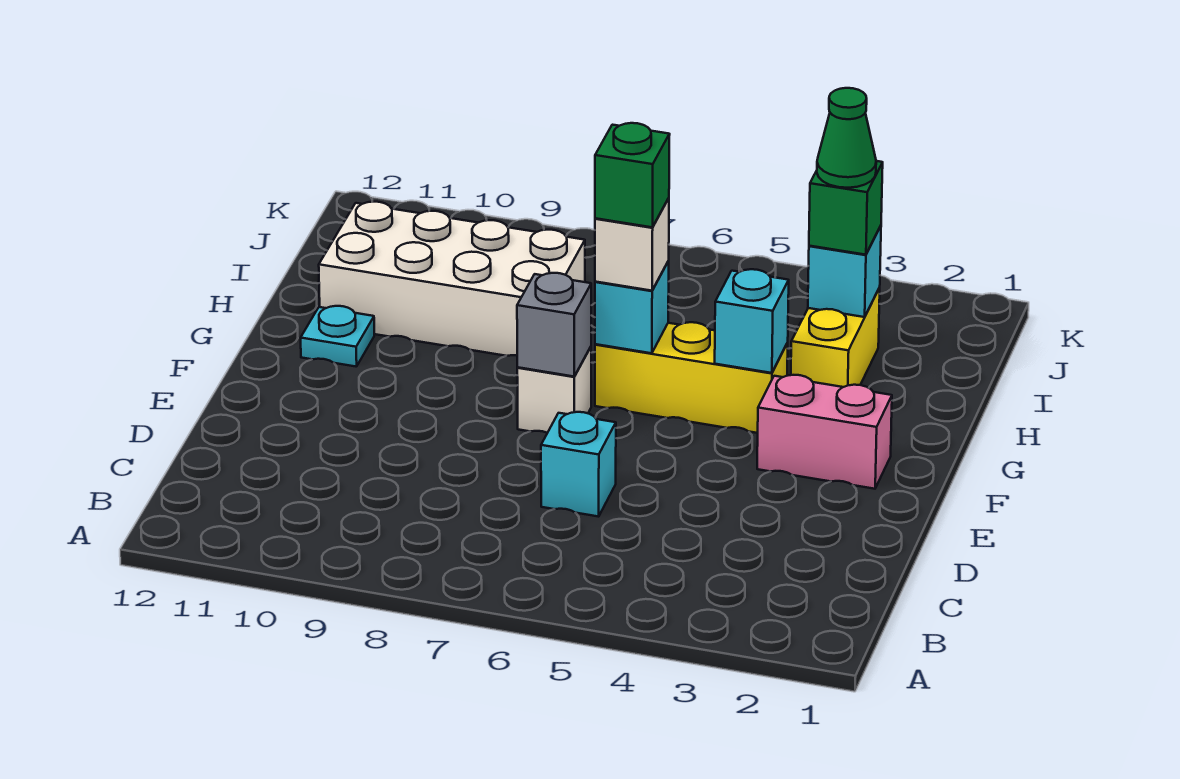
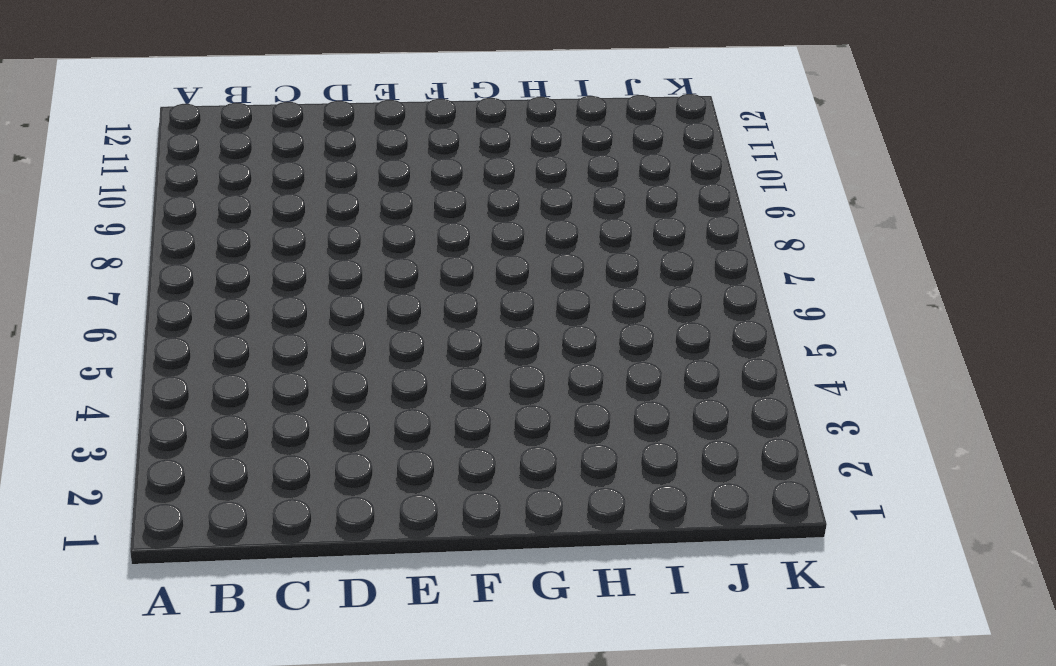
none -> cyan 1x1 brick [541,412,616,517]
none -> pink 1x2 brick [757,375,892,489]
none -> white 1x1 brick [517,347,591,433]

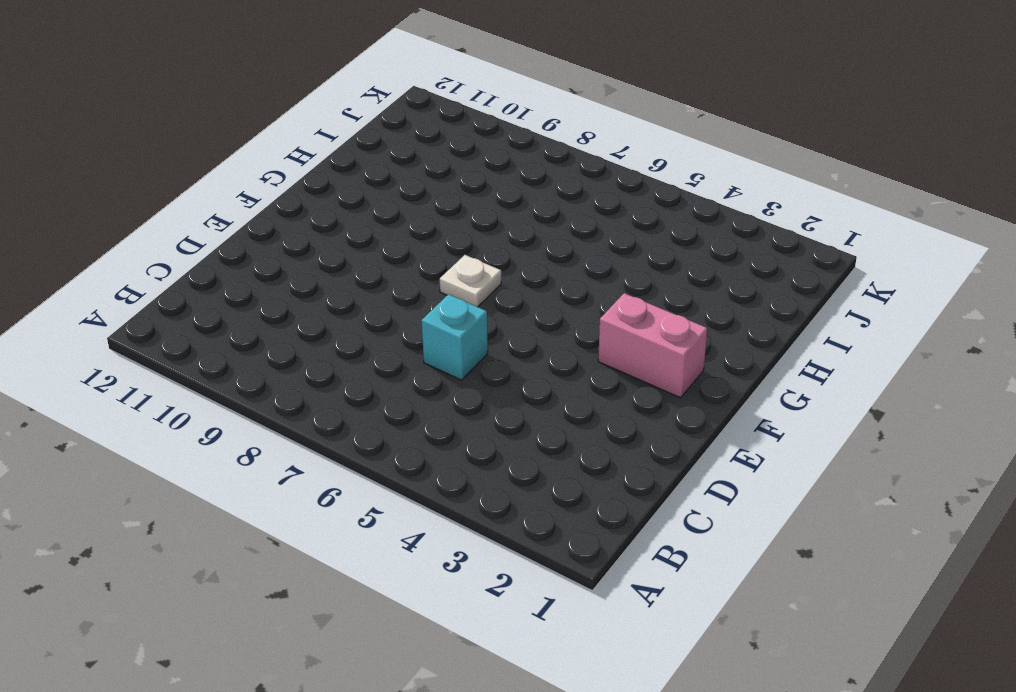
white 1x1 plate [440,255,501,307] -> white 1x1 brick [517,347,591,433]
none -> yellow 1x3 brick [595,322,788,433]
none -> cyan 1x1 plate [301,306,374,367]
none -> yellow 1x2 brick [791,287,880,387]

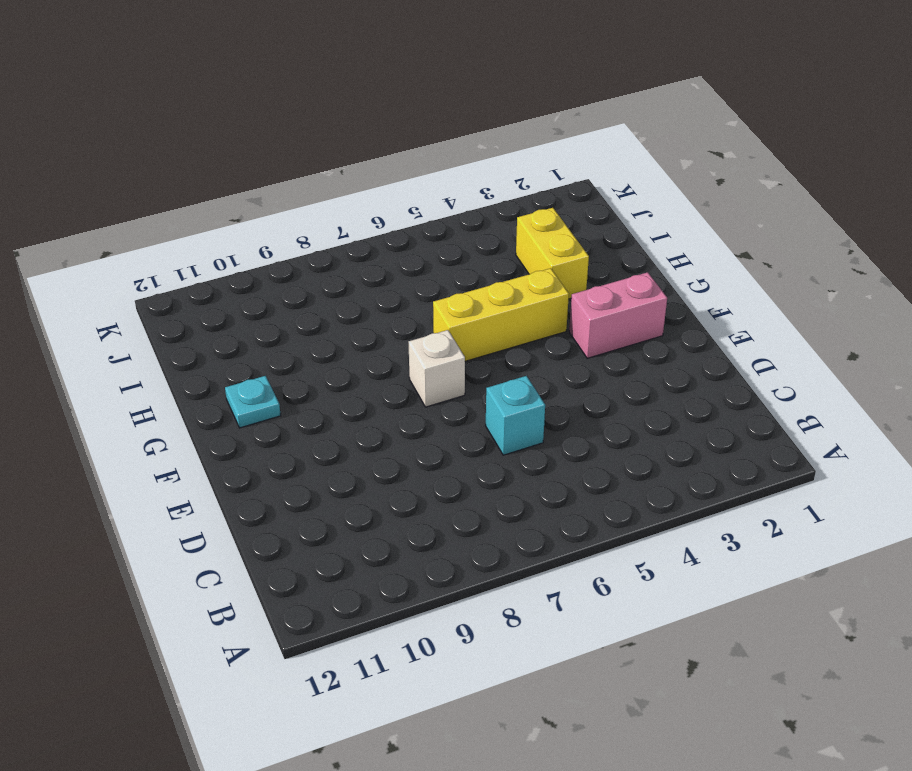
none -> white 2x4 brick [319,202,585,356]
none -> grey 1x1 brick [517,273,591,377]
none -> cyan 1x1 brick [715,269,789,373]

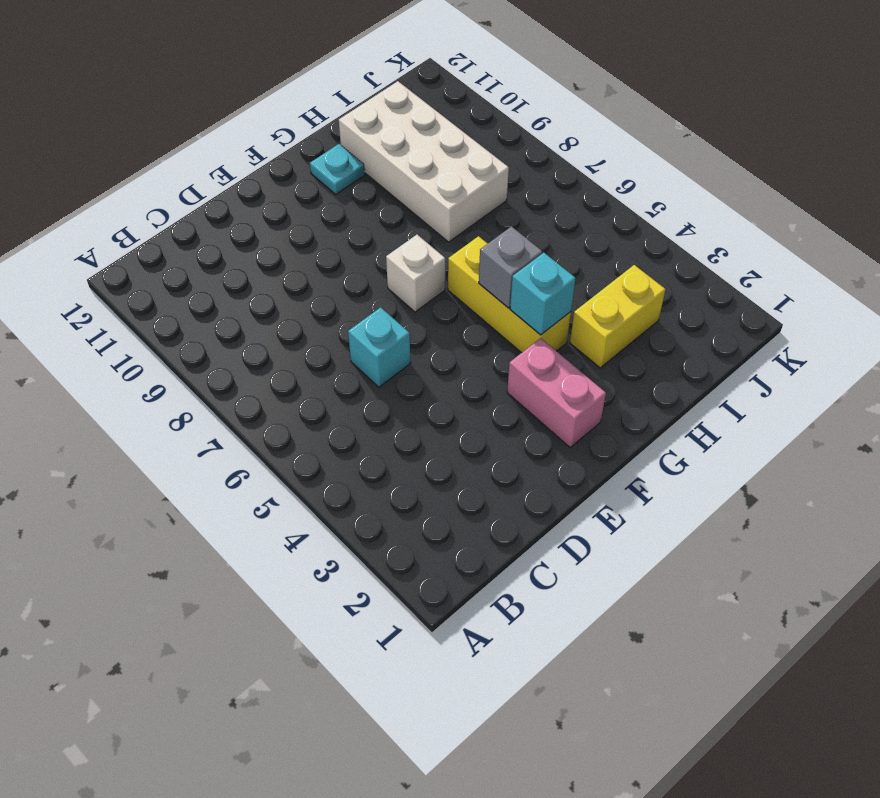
grey 1x1 brick [479,226,542,308] -> grey 1x1 brick moved to [517,273,591,377]
none -> cyan 1x1 brick [595,261,669,353]
none -> cyan 1x1 brick [808,226,881,317]
none -> white 1x1 brick [595,198,669,291]

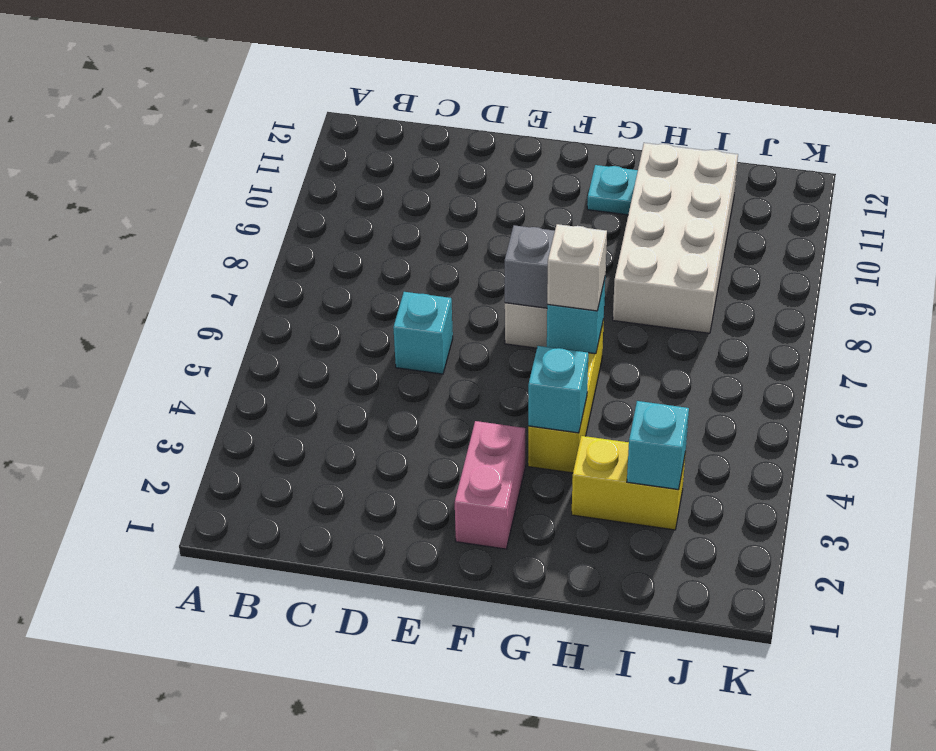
none -> green 1x1 brick [809,161,883,255]
none -> green 1x1 brick [595,123,670,227]
none -> green 1x1 cone [817,88,876,188]

